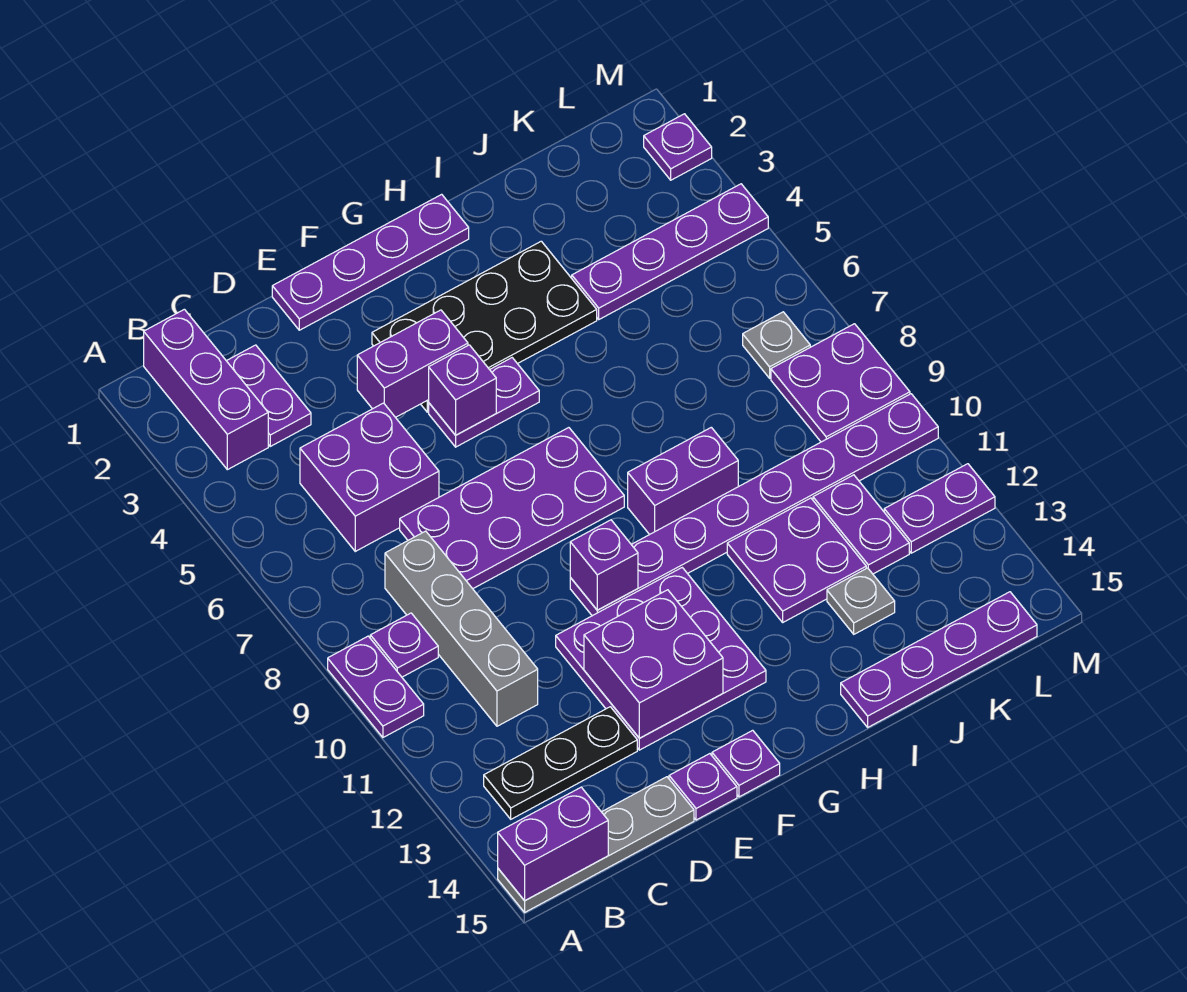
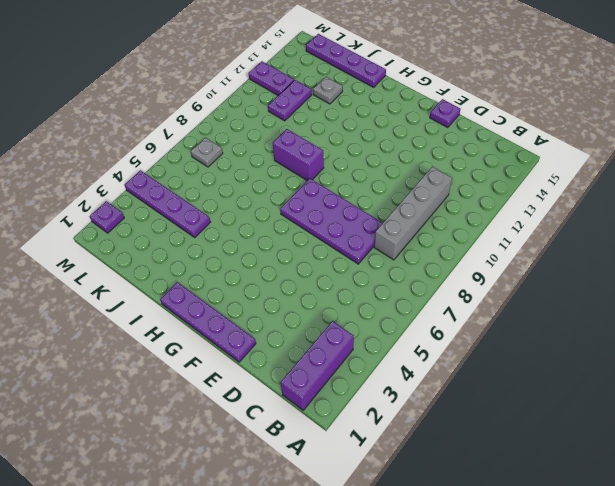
none -> purple 1x2 plate [328,636,424,737]
none -> grey 1x4 plate [498,777,694,912]
none -> purple 1x1 plate [370,613,438,677]
none -> black 1x3 plate [484,707,637,819]

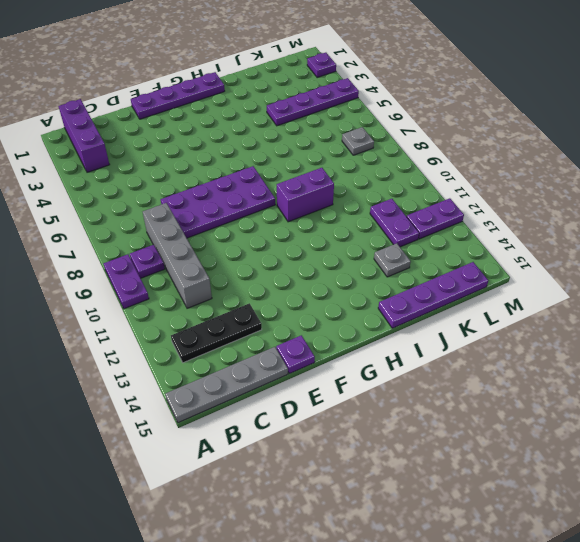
none -> purple 1x2 plate [227,345,311,446]
none -> purple 2x2 brick [300,403,439,551]
none -> purple 3x3 plate [556,568,766,750]
none -> black 2x4 plate [372,241,597,412]

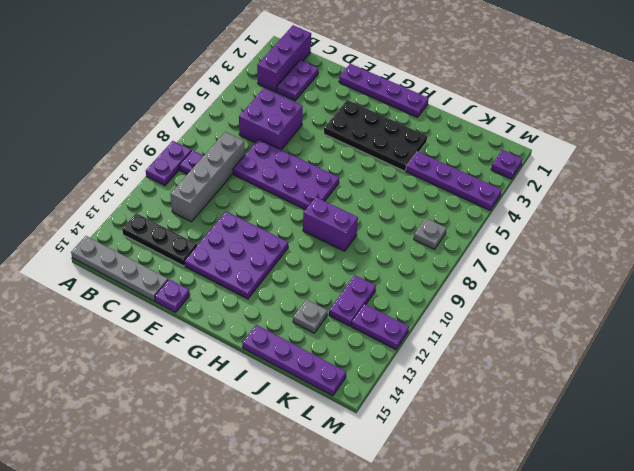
none -> purple 1x2 plate [429,358,539,447]
none -> purple 1x8 plate [570,394,938,616]
none -> purple 1x1 plate [712,730,780,797]
none -> purple 2x2 plate [727,498,866,622]

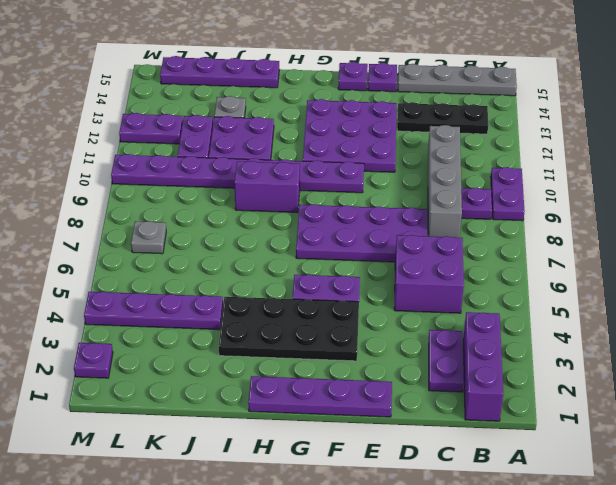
none -> purple 2x2 plate [771,324,910,442]
none -> purple 1x2 brick [498,787,608,901]
none -> purple 1x2 brick [357,310,468,417]
none -> purple 2x2 brick [584,590,723,738]

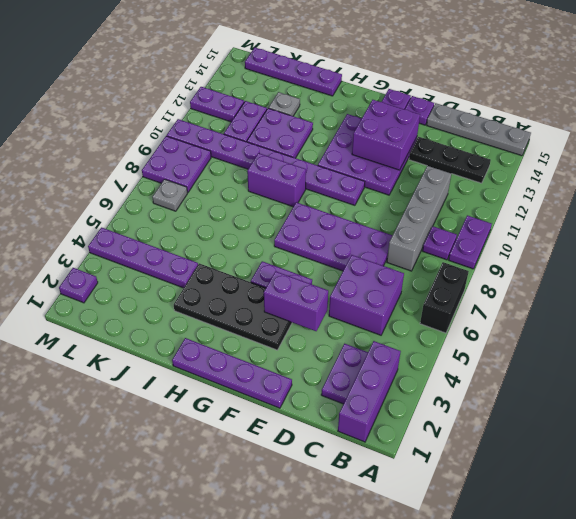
black 1x2 brick [420,262,469,333] -> none
none -> purple 1x2 brick [498,787,608,901]
none -> purple 1x1 brick [429,345,496,435]
none -> purple 1x1 brick [570,520,638,610]

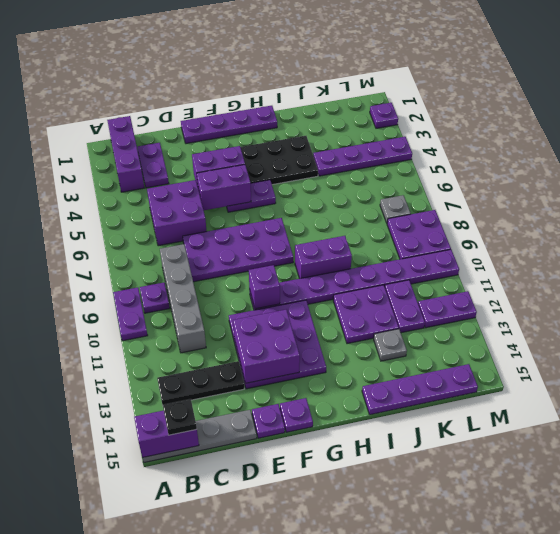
black 1x1 plate [163,399,197,435] -> none
purple 1x2 brick [197,165,251,210] -> purple 1x1 brick [429,345,496,435]

